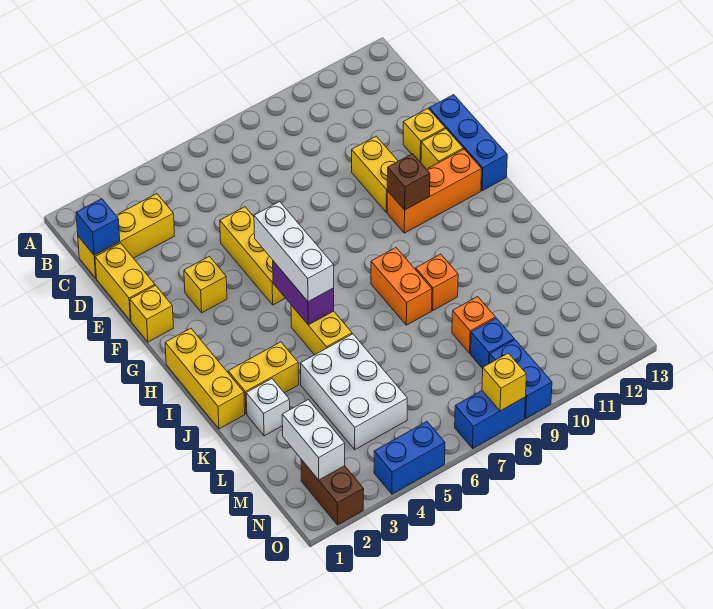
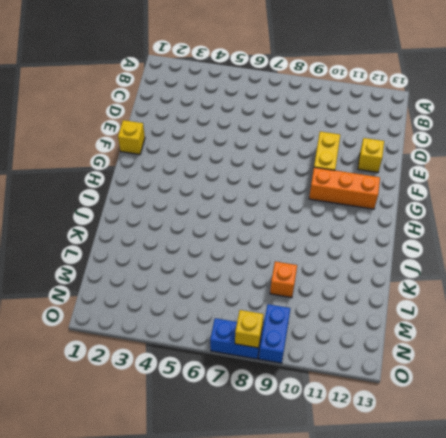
none -> yellow 1x3 brick [78,194,174,278]
none -> yellow 1x2 brick [95,243,155,321]
none -> yellow 1x3 brick [220,207,285,305]

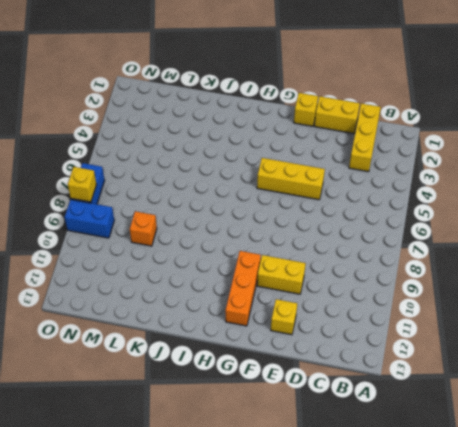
none -> blue 1x3 brick [429,95,507,191]
none -> yellow 1x1 brick [184,256,227,313]
none -> yellow 1x1 brick [421,129,463,169]

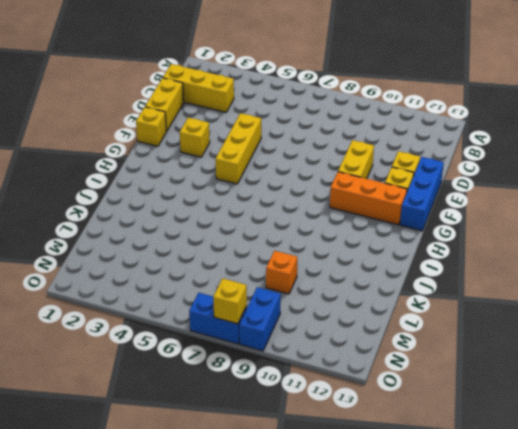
none -> yellow 1x3 brick [165,328,245,429]
none -> yellow 1x2 brick [291,305,352,355]
none -> orange 1x2 brick [371,248,432,325]

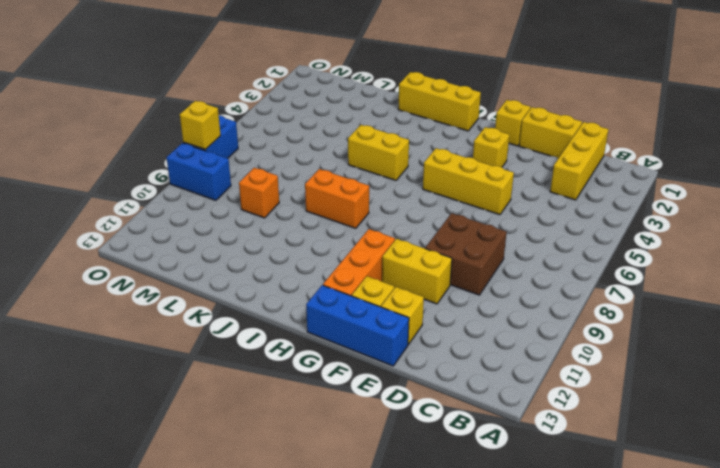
brown 2x2 brick [425,213,507,295] -> none
none -> yellow 1x2 brick [228,342,299,414]
none -> orange 1x1 brick [416,254,458,310]
none -> white 1x1 brick [246,379,290,436]

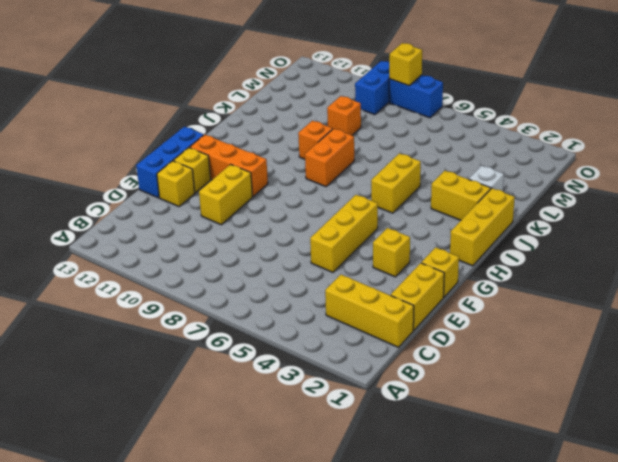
none -> white 2x3 brick [300,334,407,450]
none -> blue 1x1 brick [470,318,514,368]
none -> brown 1x2 brick [301,459,364,525]

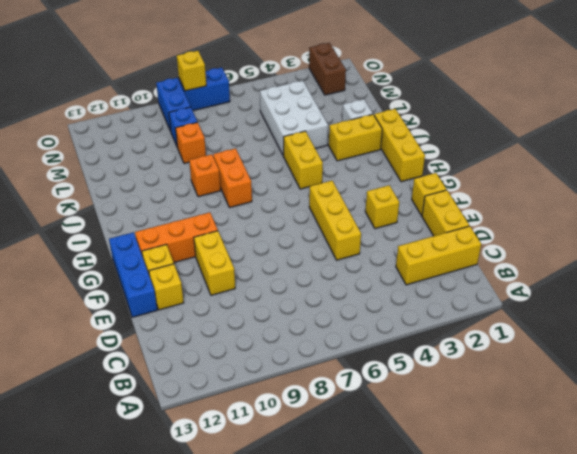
none -> blue 1x2 brick [374,422,445,494]
none -> blue 1x1 brick [76,199,120,255]
none -> brown 1x1 brick [387,154,430,210]

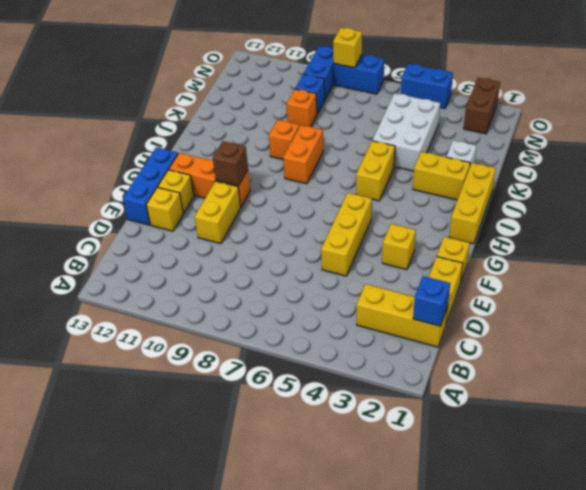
none -> purple 1x2 brick [273,261,334,325]
none -> white 1x2 brick [282,400,345,480]
none -> white 1x3 brick [254,202,334,302]

